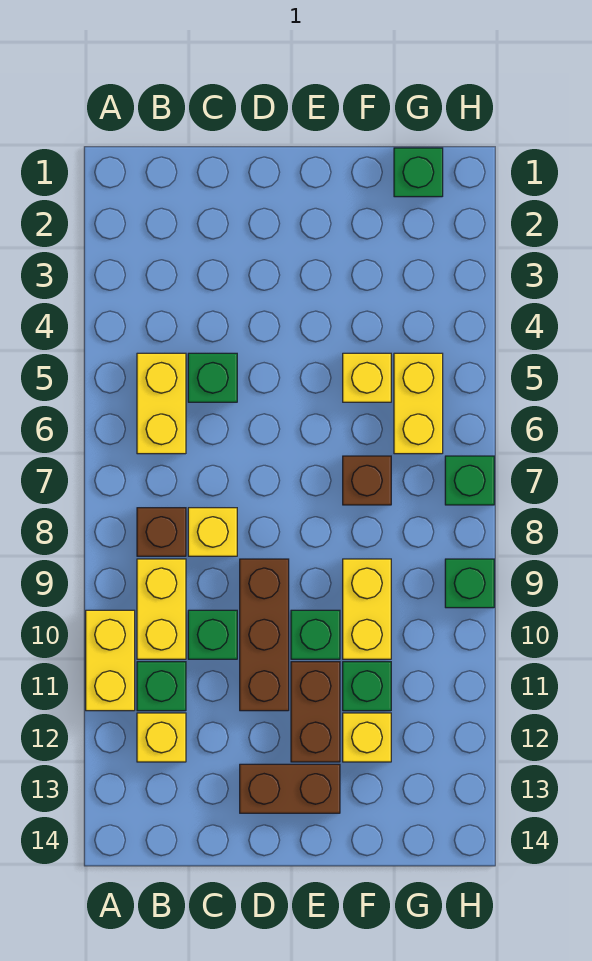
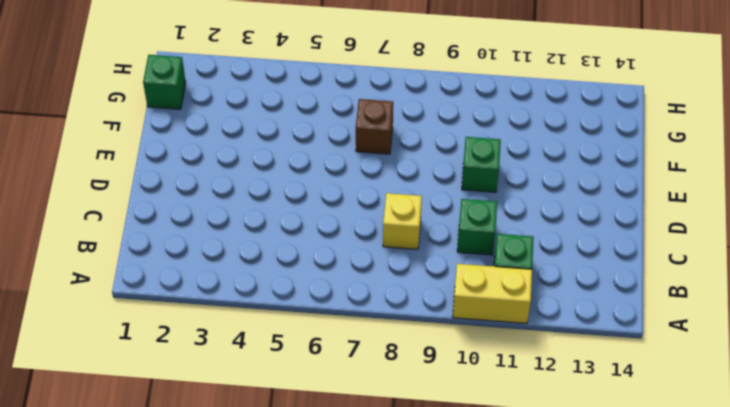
none -> yellow 1x2 brick [137,353,186,454]
none -> brown 1x1 brick [137,508,186,556]
none -> yellow 1x2 brick [137,559,186,659]

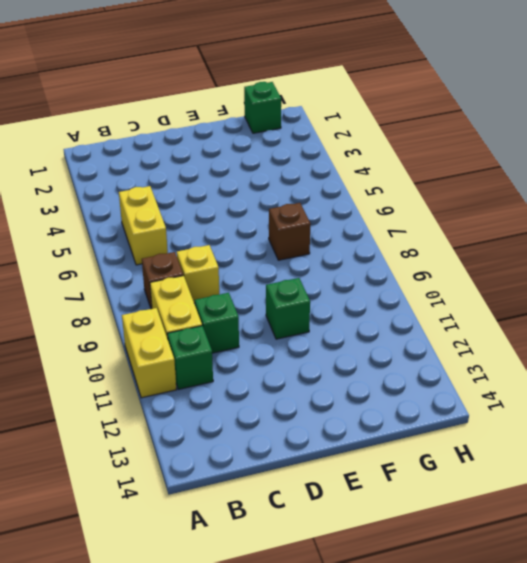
none -> yellow 1x1 brick [137,713,186,762]
none -> green 1x1 brick [188,353,237,402]
none -> brown 1x3 brick [240,559,289,711]

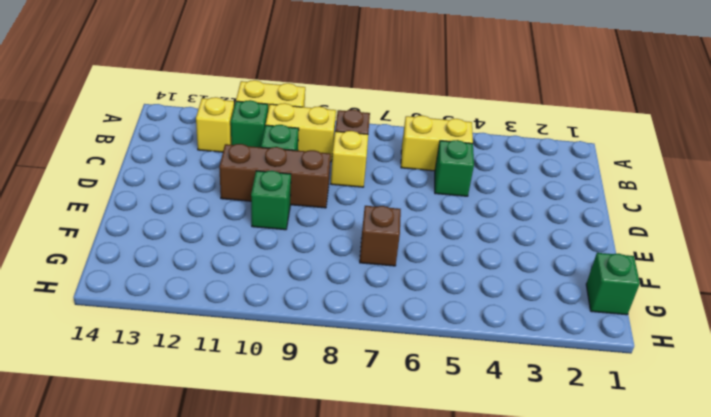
none -> brown 1x2 brick [240,764,340,813]
none -> brown 1x2 brick [291,662,340,762]
none -> yellow 1x1 brick [343,353,391,402]

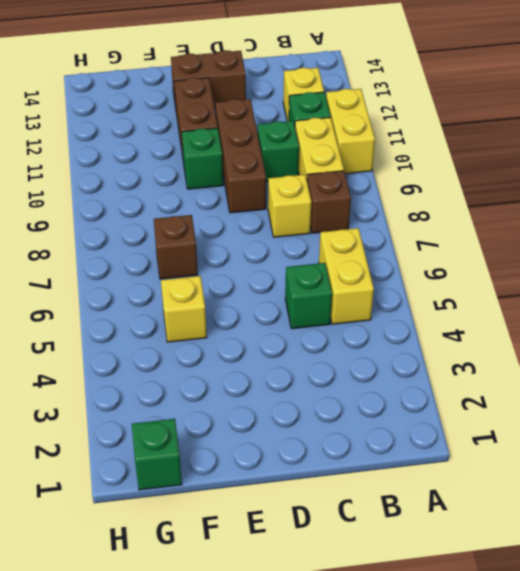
none -> yellow 1x2 brick [343,559,391,659]
none -> green 1x1 brick [343,662,391,711]
none -> yellow 1x1 brick [343,713,391,762]

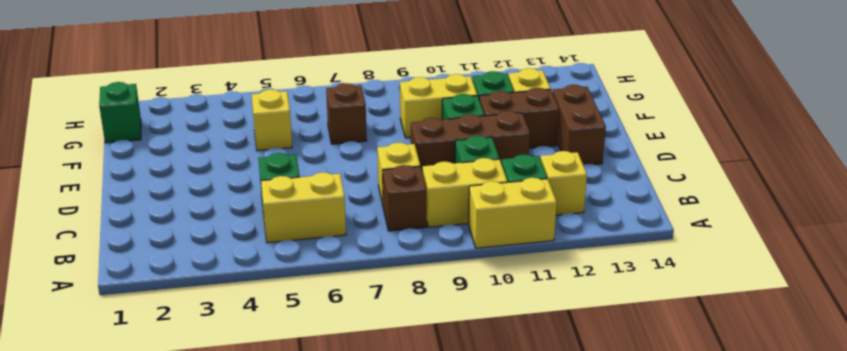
none -> yellow 1x2 brick [394,353,443,454]
none -> green 1x1 brick [445,456,494,505]
none -> green 1x1 brick [445,559,494,608]

